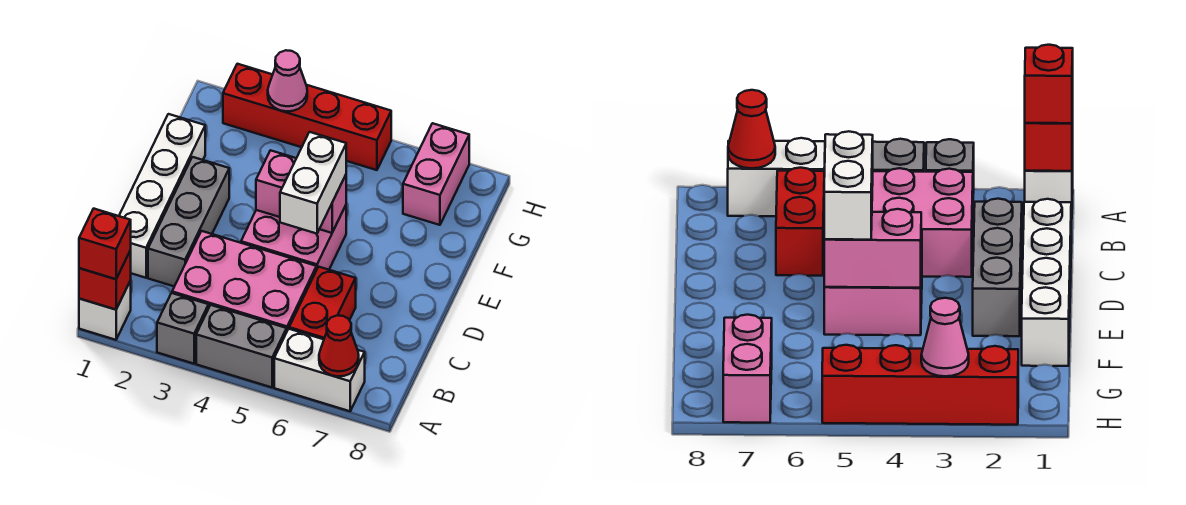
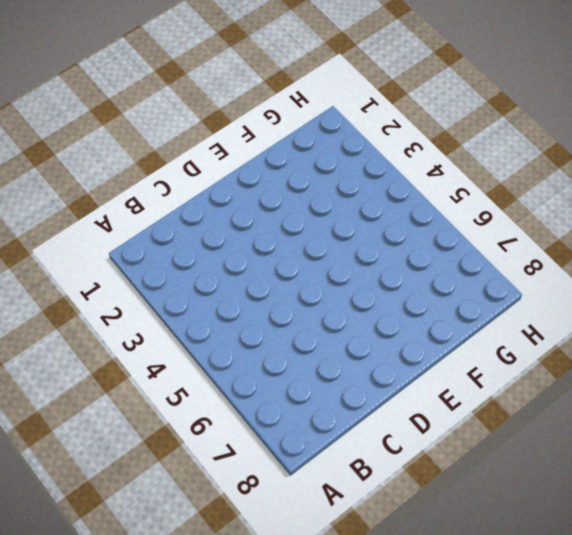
none -> white 1x1 brick [79,281,131,340]
none -> grey 1x1 brick [157,293,209,364]
none -> grey 1x2 brick [196,305,287,387]

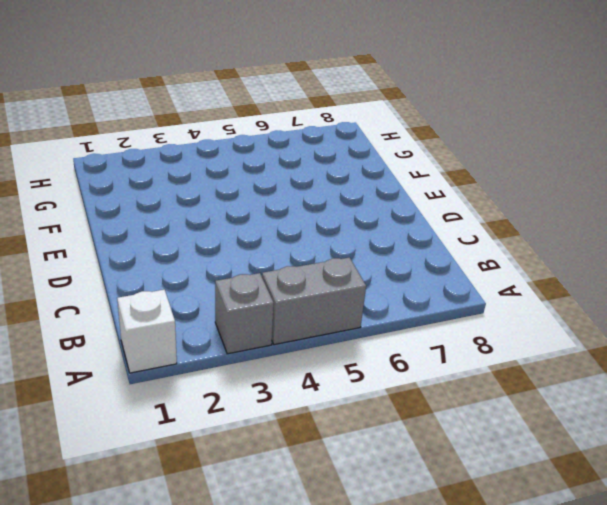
none -> white 1x2 brick [274,329,365,411]
none -> pink 2x3 brick [172,231,316,330]
none -> red 1x2 brick [289,267,356,339]

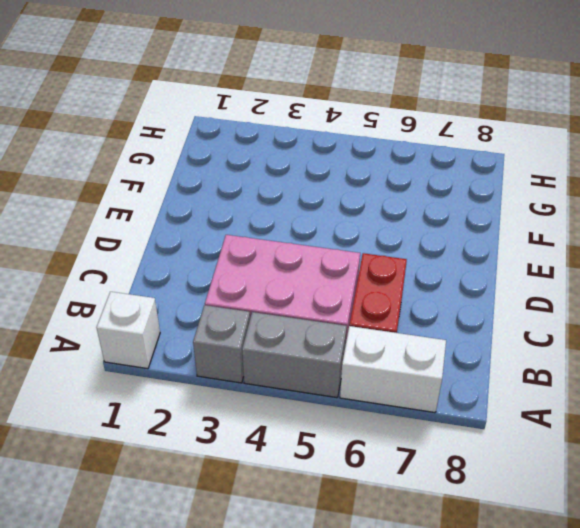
none -> white 1x4 brick [119,114,205,278]
none -> grey 1x3 brick [148,157,229,286]
none -> pink 2x2 brick [241,205,346,270]

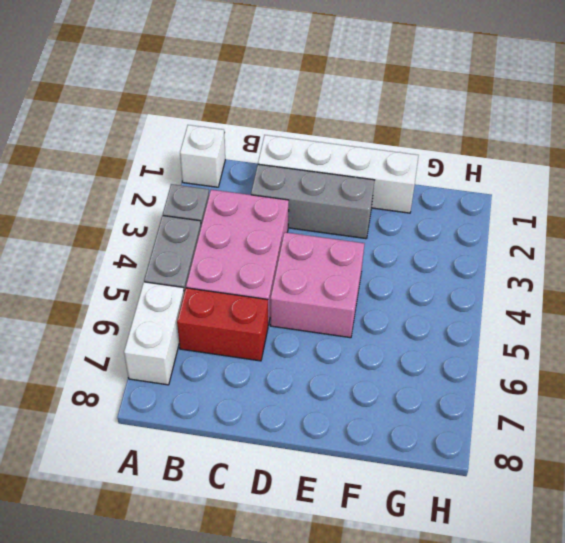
none -> pink 1x2 brick [403,123,469,225]
none -> red 1x4 brick [223,64,391,170]
none -> red 1x1 brick [79,250,131,310]

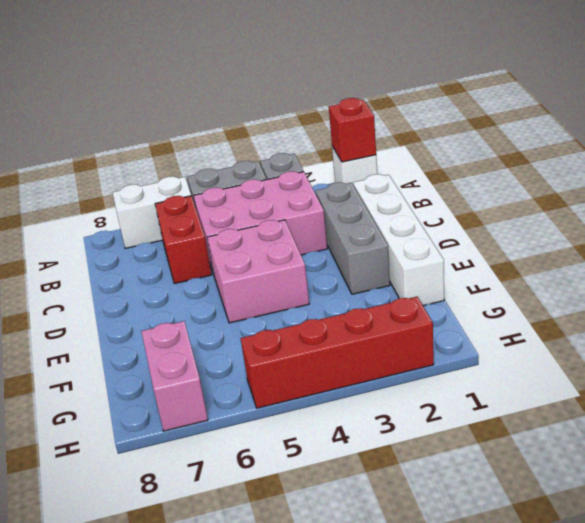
none -> red 1x1 cone [319,315,359,376]
none -> pink 1x2 brick [256,150,346,233]
none -> pink 1x1 cone [268,50,307,111]

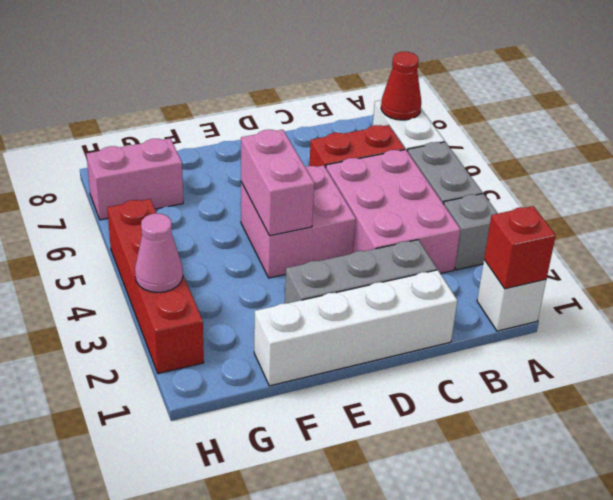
none -> red 1x1 brick [79,209,131,279]
none -> white 1x2 brick [280,132,346,234]

